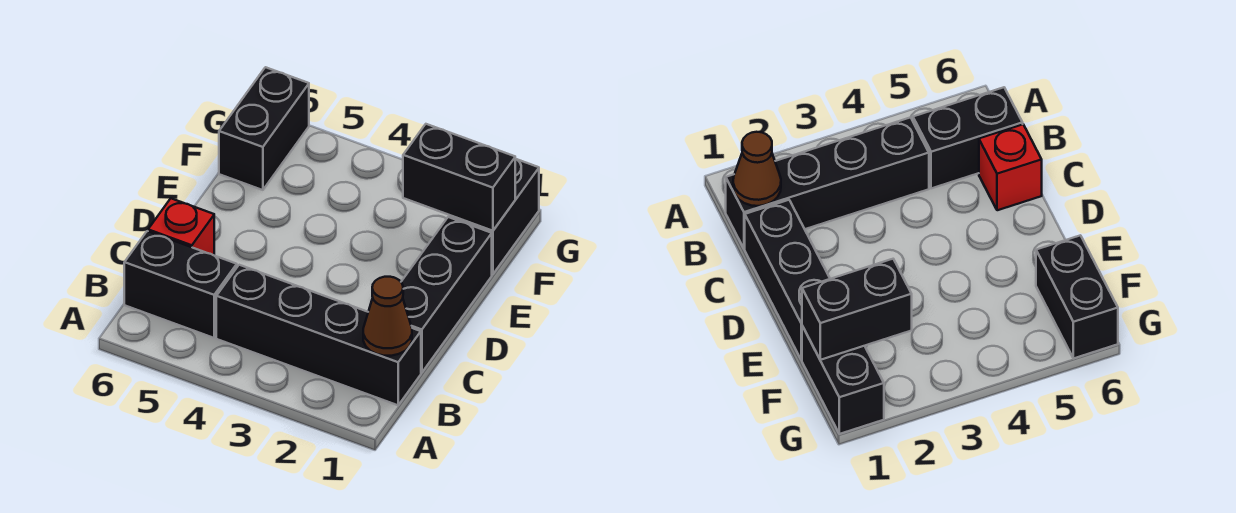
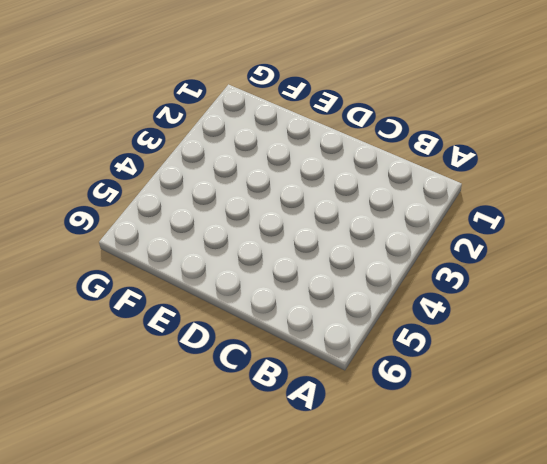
none -> black 1x4 brick [216,265,421,405]
none -> black 1x2 brick [124,231,237,338]

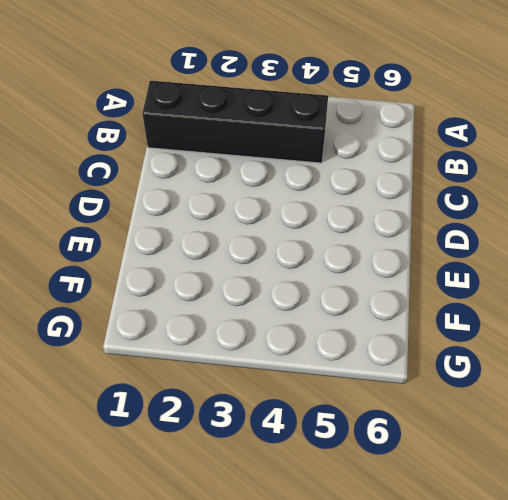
none -> black 1x2 brick [124,231,237,338]
none -> black 1x3 brick [401,217,492,373]

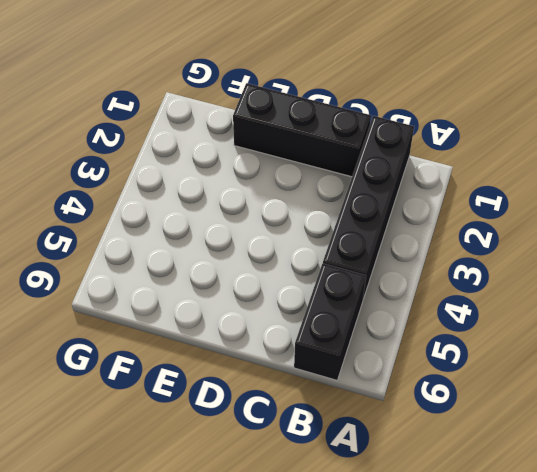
none -> red 1x1 brick [148,198,214,255]
none -> black 1x2 brick [449,159,539,274]

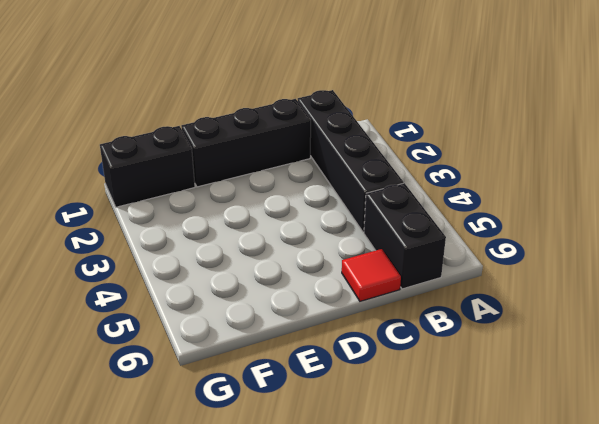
red 1x1 tile [342,249,401,301] -> red 1x1 brick [148,198,214,255]
none -> black 1x2 brick [219,67,309,190]
none -> brown 1x1 cone [363,277,412,356]

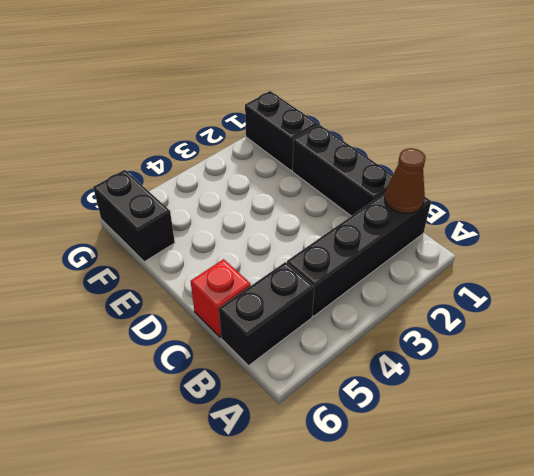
none -> black 1x2 brick [403,124,515,231]

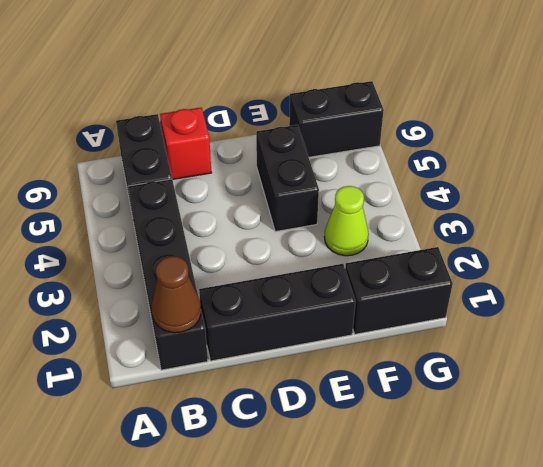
black 1x2 brick [256,125,319,232] -> black 1x2 brick moved to [403,124,515,231]
lime 1x1 cone [325,186,369,256] -> none

